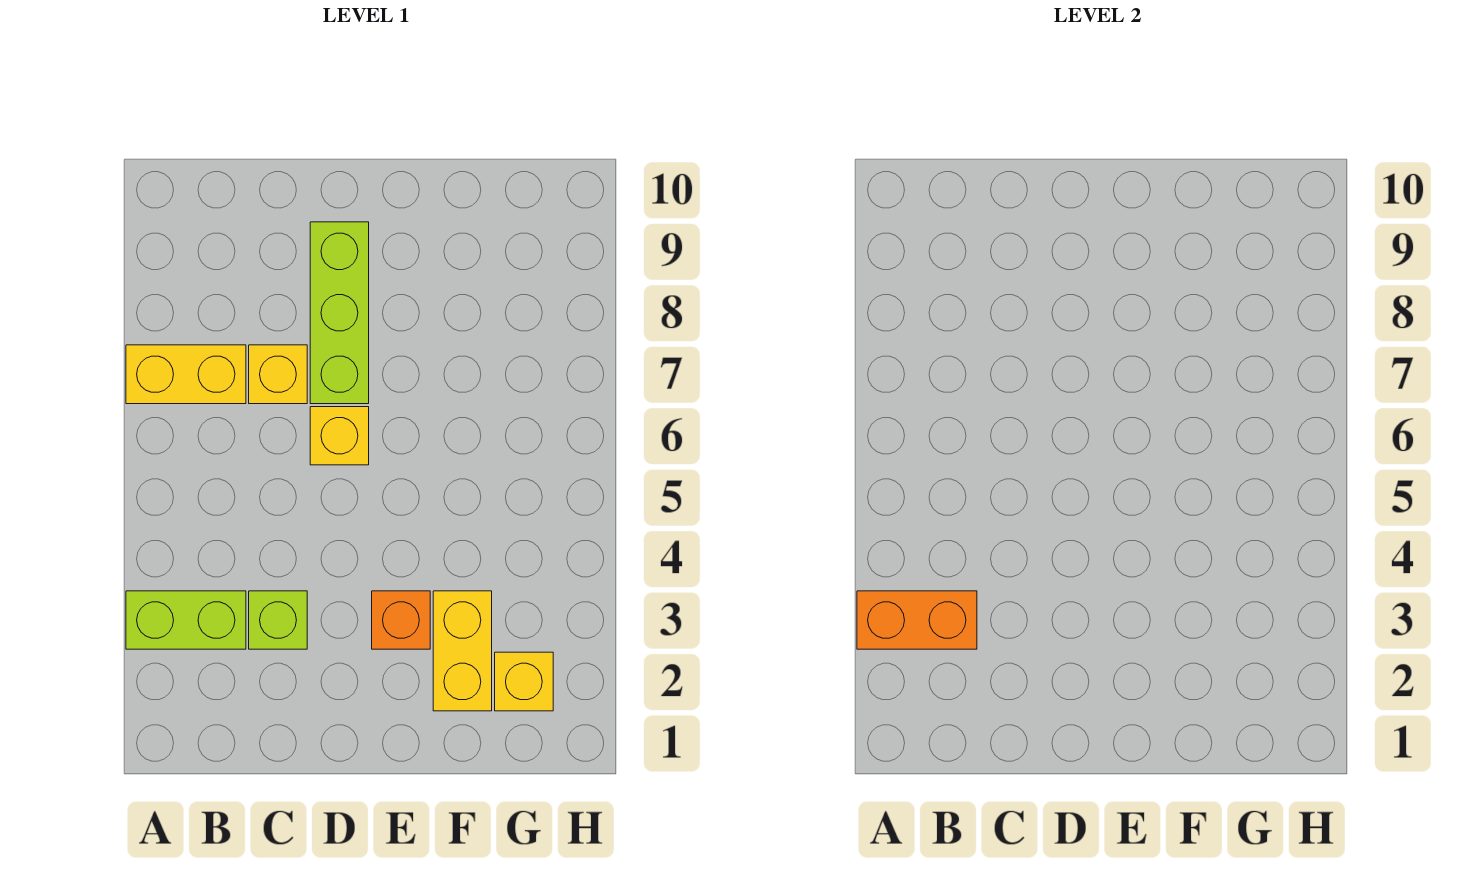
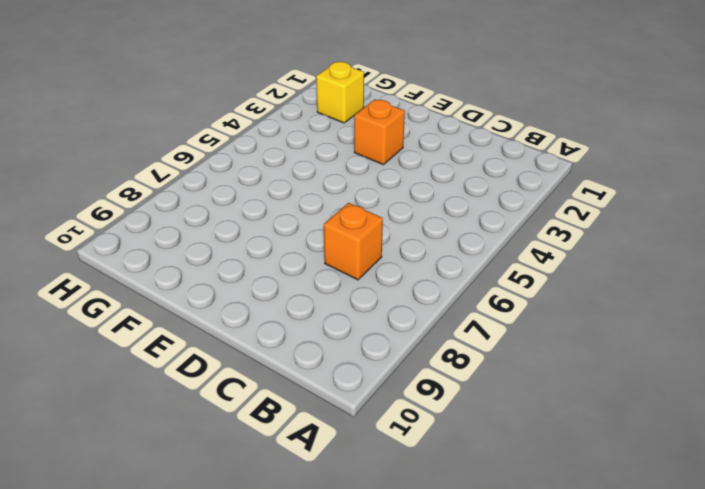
orange 1x1 brick [324,203,383,280] -> yellow 1x1 brick [249,345,307,404]
none -> lime 1x2 brick [126,591,246,649]
none -> yellow 1x2 brick [126,345,246,404]

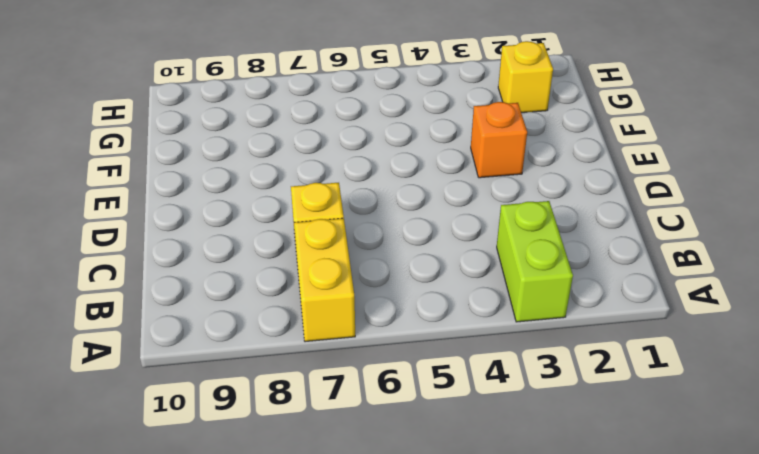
none -> lime 1x1 brick [249,591,307,649]
none -> yellow 1x1 brick [310,407,369,465]

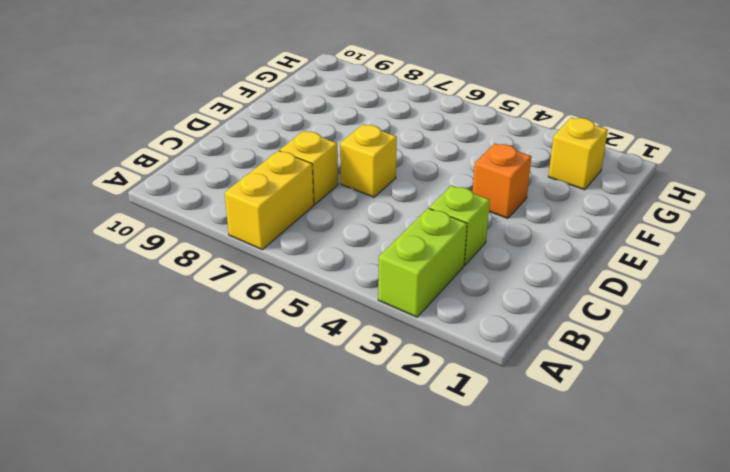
none -> lime 1x3 brick [310,222,369,404]
none -> yellow 1x2 brick [433,591,492,711]

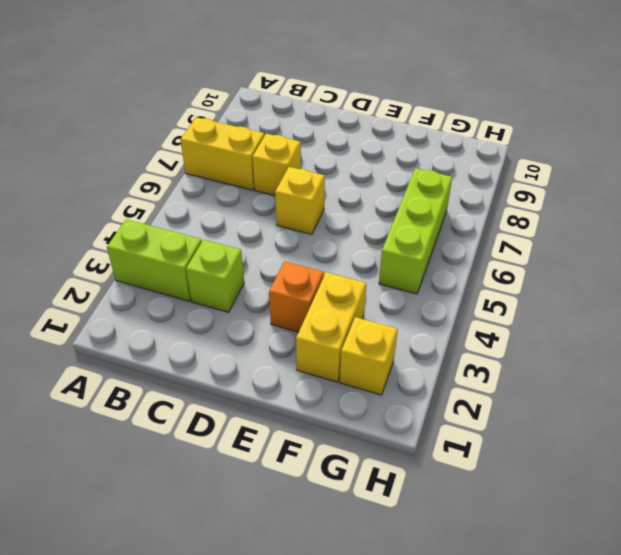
lime 1x3 brick [379,168,452,294] -> lime 1x3 brick moved to [310,222,369,404]
none -> orange 1x2 brick [857,591,977,649]

